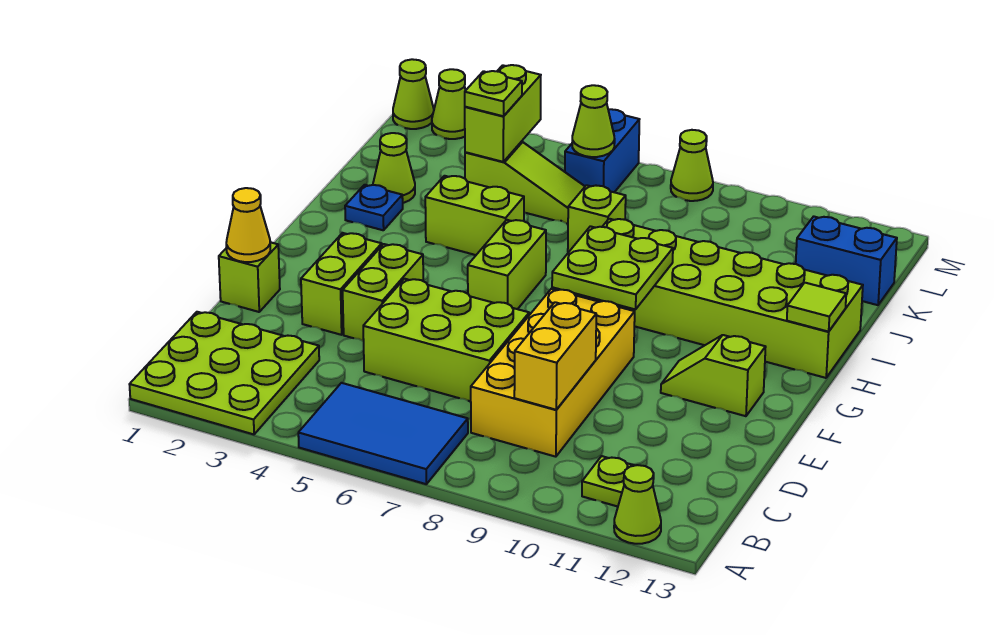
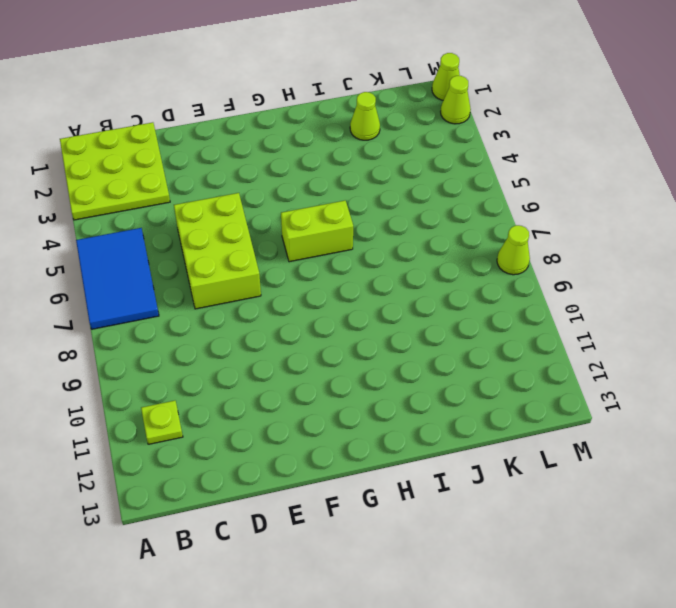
none -> lime 1x1 cone [614,465,661,544]
none -> yellow 2x4 brick [471,289,635,457]
none -> lime 1x1 brick [219,242,280,312]

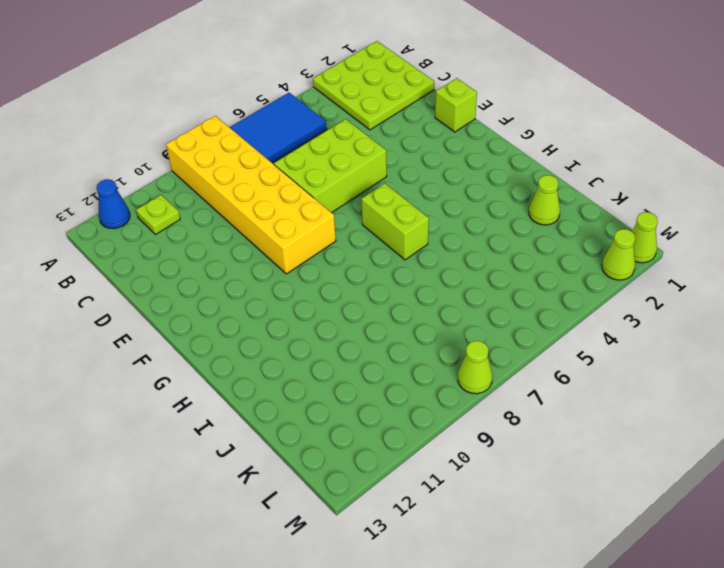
yellow 2x6 brick [166,116,336,274] -> yellow 2x4 brick [471,289,635,457]
blue 1x1 cone [96,179,130,229] -> lime 1x1 cone [614,465,661,544]
none -> lime 1x2 brick [301,233,382,335]
none -> lime 1x2 brick [343,244,423,341]
none -> lime 1x2 slope [661,335,766,416]

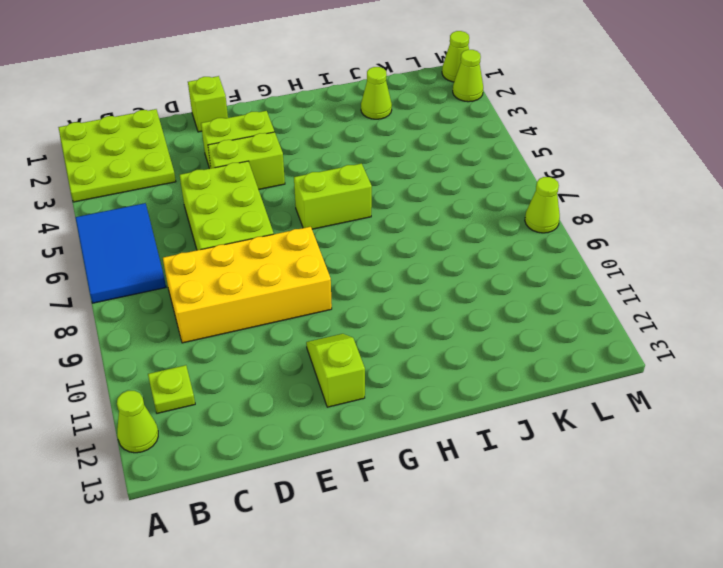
none -> lime 2x6 brick [574,219,863,378]
none -> blue 1x1 plate [345,185,403,230]
none -> lime 1x2 brick [425,176,524,255]

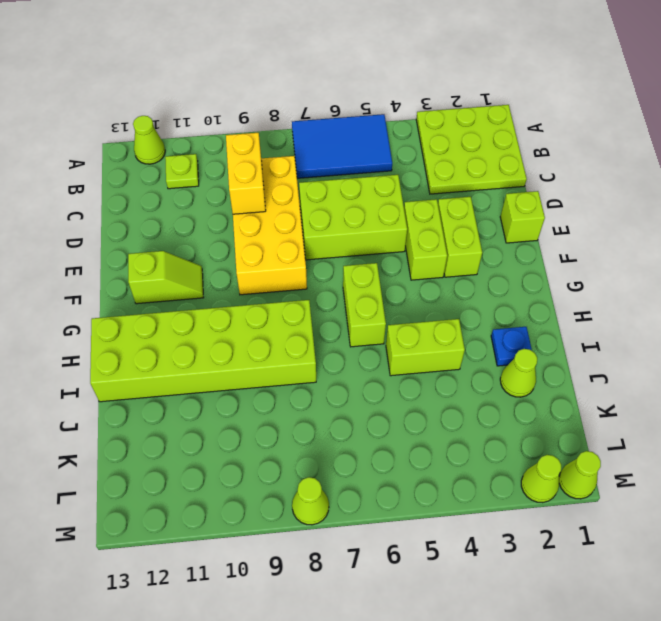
none -> lime 1x1 brick [568,185,626,252]
none -> lime 1x3 slope [465,142,585,224]
none -> blue 1x2 brick [796,216,897,305]

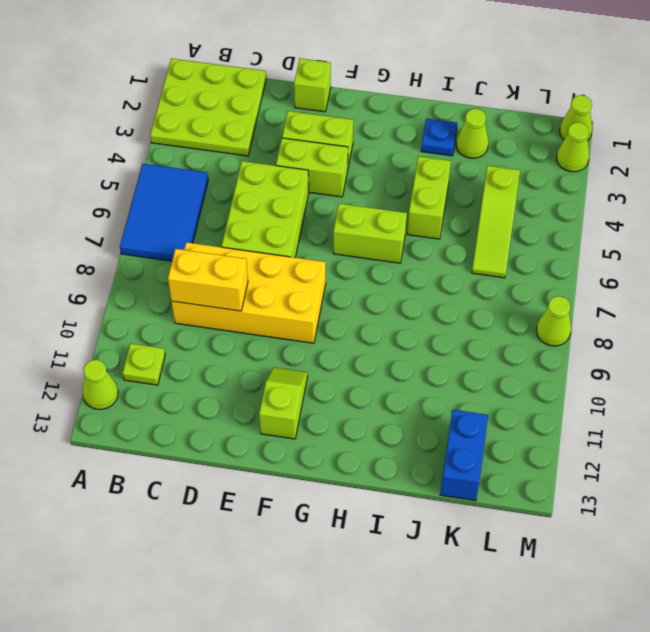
none -> lime 2x6 brick [574,219,863,378]
none -> lime 1x1 brick [568,185,626,252]
none -> blue 1x2 brick [565,109,640,192]

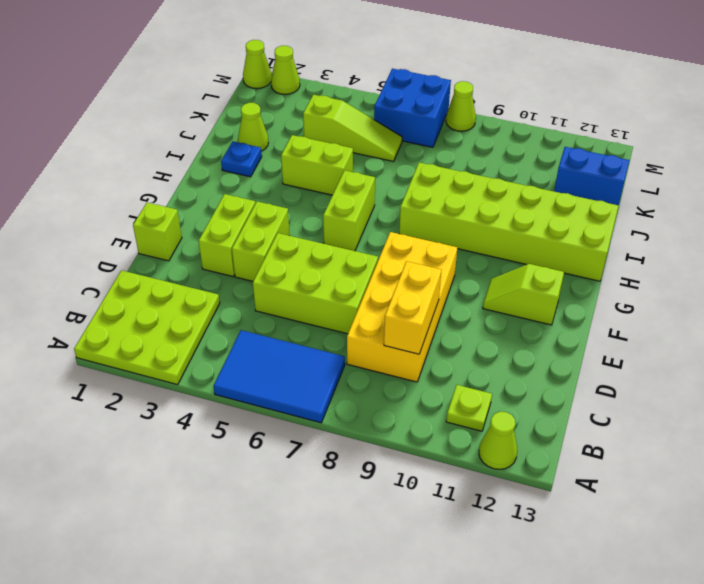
blue 2x2 brick [374,69,451,147] -> blue 1x2 brick [565,109,640,192]
none -> lime 1x1 brick [568,185,626,252]
none -> yellow 1x1 cone [226,188,270,262]
none -> lime 2x2 plate [552,226,673,309]

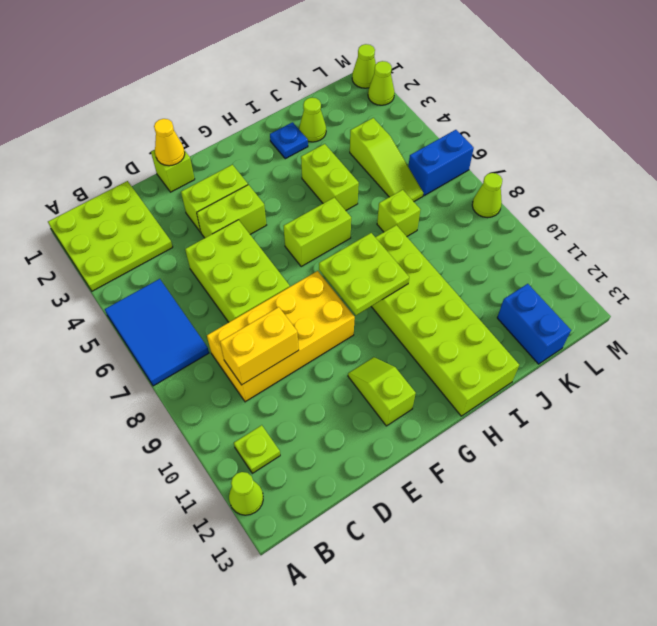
none -> lime 1x1 tile [787,283,846,332]
none -> lime 1x2 brick [465,65,541,162]
none -> lime 1x1 cone [572,85,615,157]

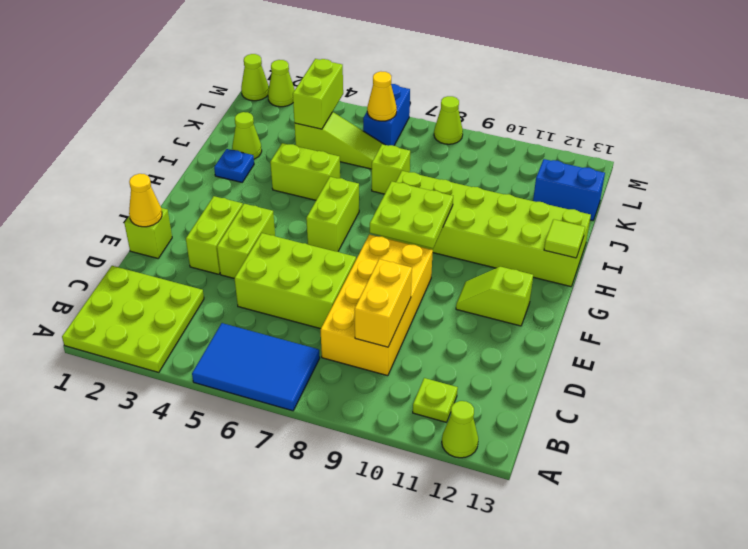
yellow 1x1 cone [367,71,397,121] -> lime 1x1 cone [572,85,615,157]
none -> lime 1x1 plate [465,71,522,116]

